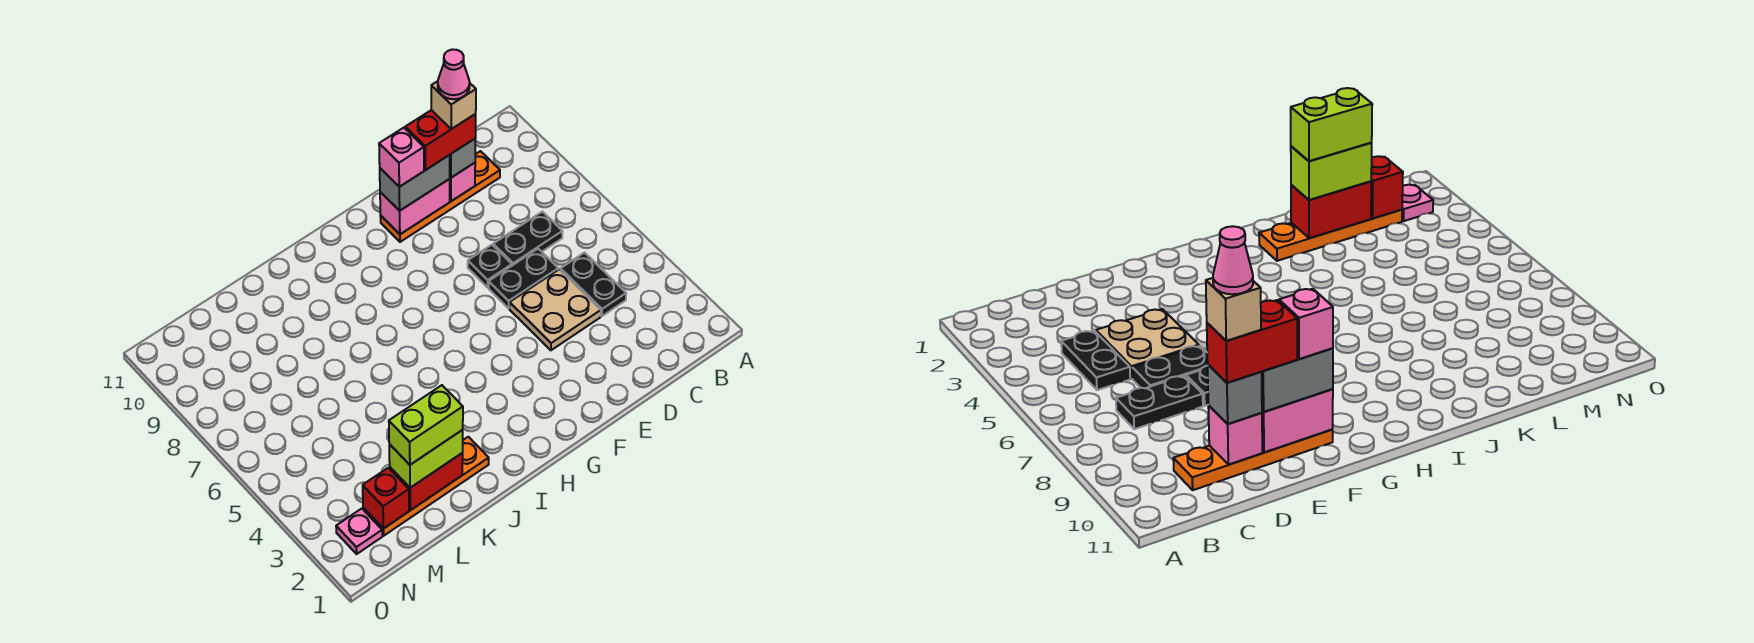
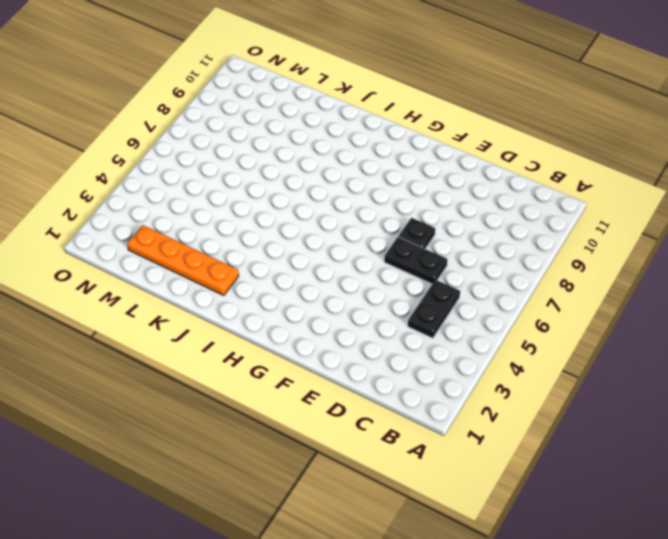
none -> black 1x2 plate [493,212,562,265]
none -> orange 1x4 plate [380,151,500,242]
none -> tan 2x2 plate [509,269,601,350]

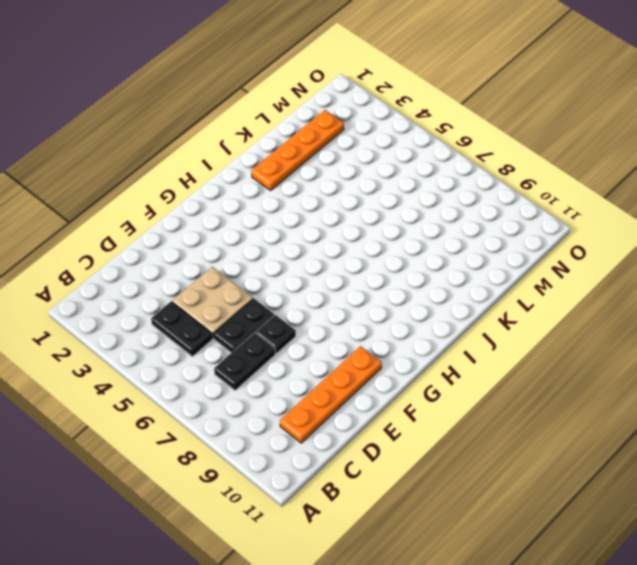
none -> pink 1x1 plate [336,509,382,554]
none -> pink 1x1 brick [450,163,475,201]
none -> pink 1x2 brick [380,179,450,234]

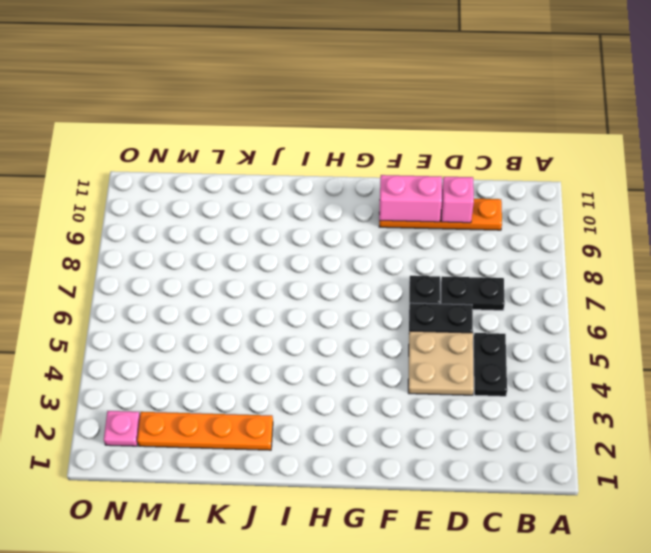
none -> red 1x2 brick [390,453,463,510]
none -> red 1x1 brick [363,468,409,529]
none -> grey 1x1 brick [450,139,475,178]

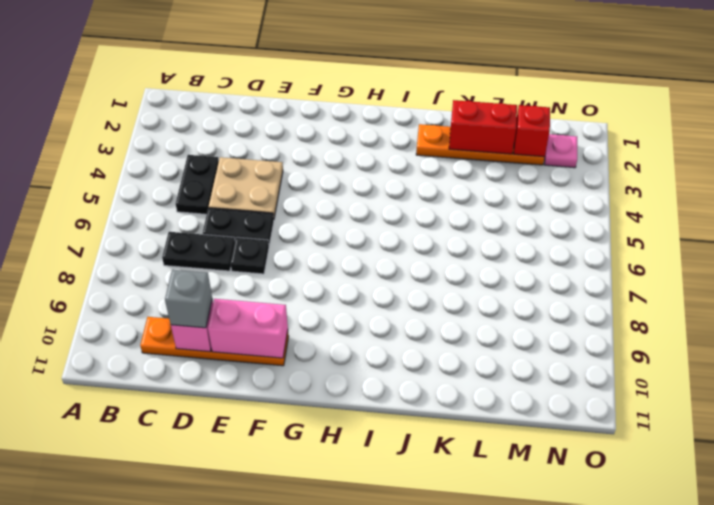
none -> grey 1x2 brick [380,155,450,211]
none -> lime 1x2 brick [389,430,463,488]
none -> red 1x2 brick [405,110,476,170]

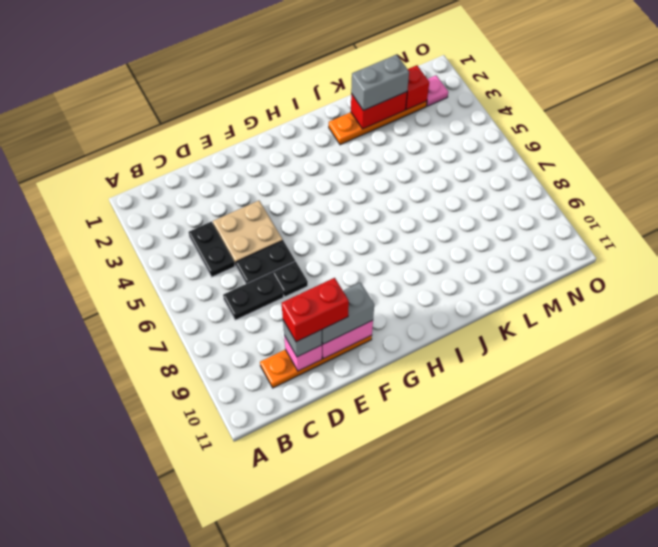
grey 1x2 brick [351,55,409,110] -> lime 1x2 brick [389,430,463,488]
none -> pink 1x1 brick [379,128,424,187]
none -> lime 1x2 brick [389,385,463,465]
none -> tan 1x1 brick [431,81,476,129]

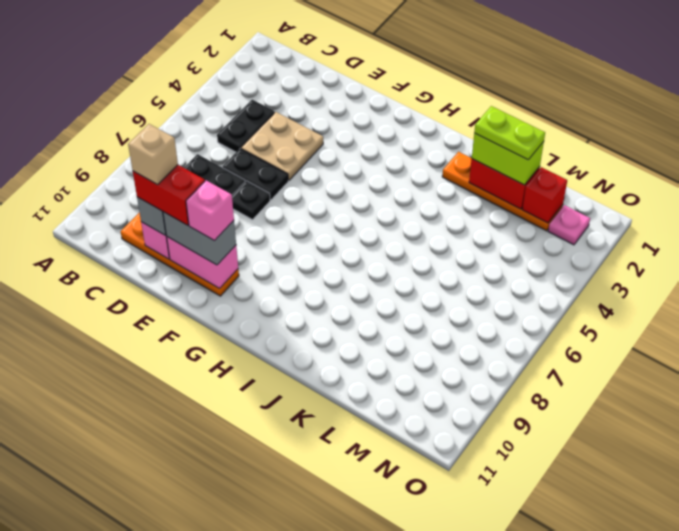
lime 1x2 plate [474,106,545,160] -> lime 1x2 brick [389,385,463,465]
none -> pink 1x1 cone [438,49,470,99]

